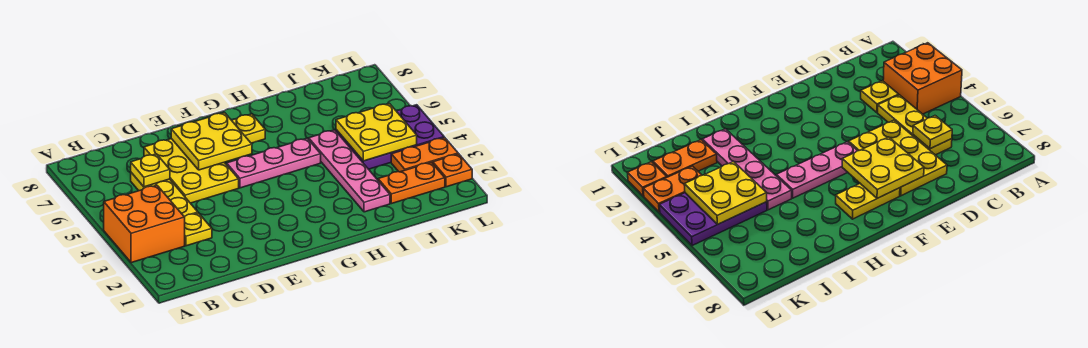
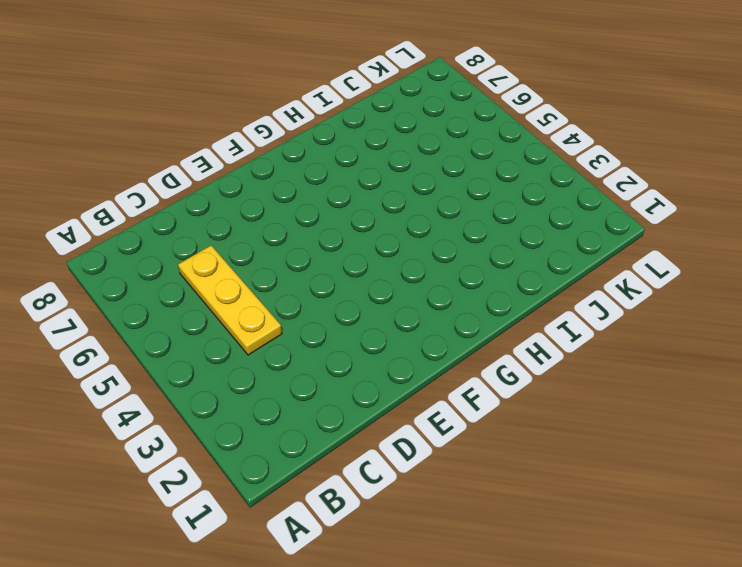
none -> orange 2x2 brick [104,185,185,263]
none -> yellow 1x1 plate [184,213,212,246]
none -> yellow 2x3 plate [144,139,239,203]

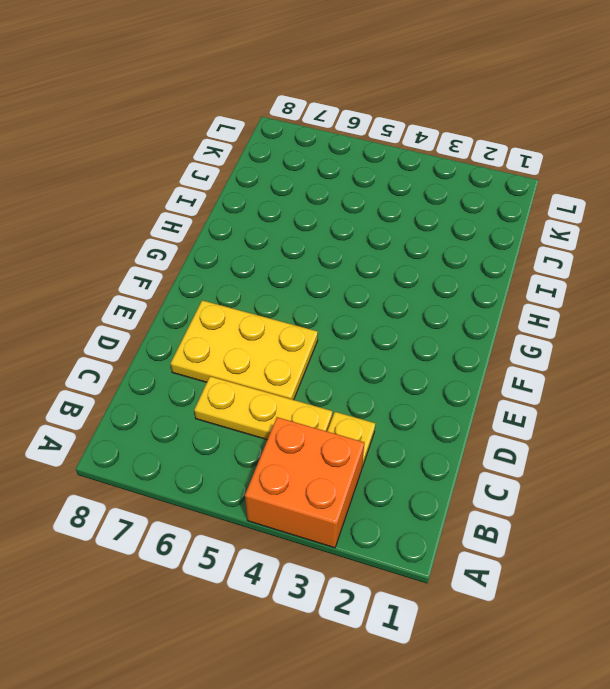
none -> pink 1x3 plate [227,138,321,188]
none -> yellow 1x2 plate [232,114,265,143]
none -> pink 1x4 plate [309,130,390,212]

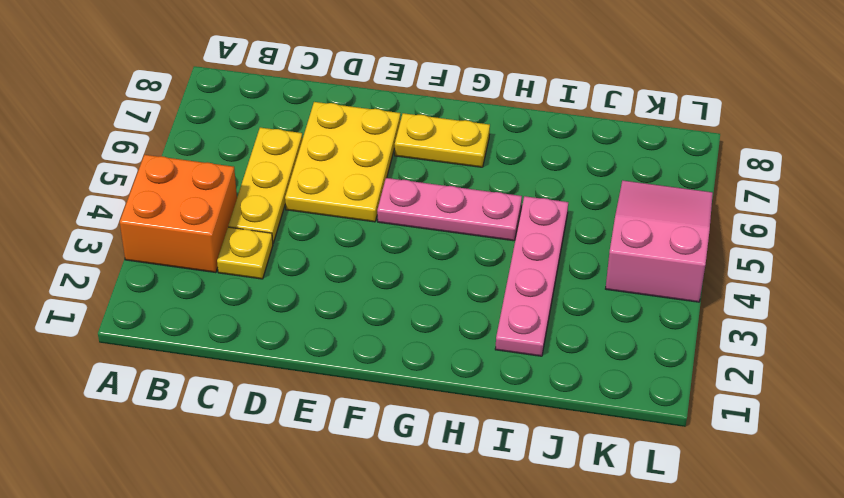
pink 2x3 slope [606,180,713,302] -> purple 2x3 plate [336,105,444,169]
none -> orange 1x2 plate [378,162,445,204]
none -> orange 1x2 plate [391,137,458,172]
none -> orange 1x1 plate [433,154,472,187]

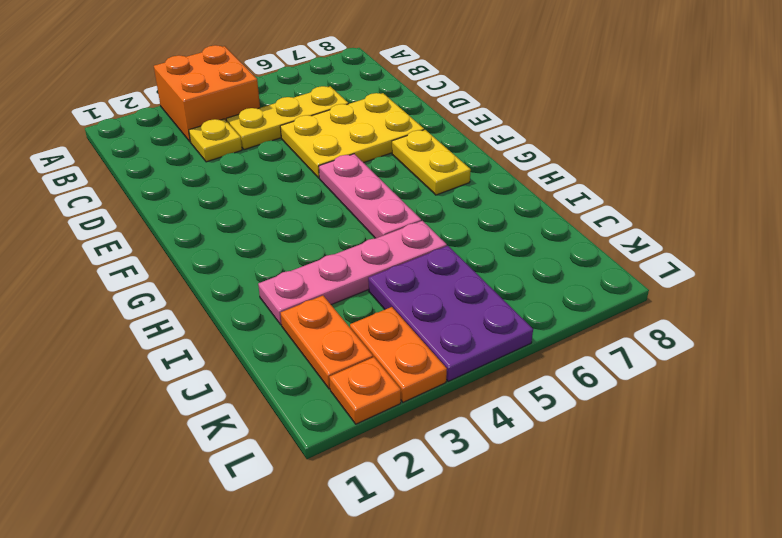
none -> yellow 1x1 plate [131,154,170,187]
none -> yellow 2x2 plate [171,113,252,170]
none -> yellow 2x2 plate [336,103,417,161]

